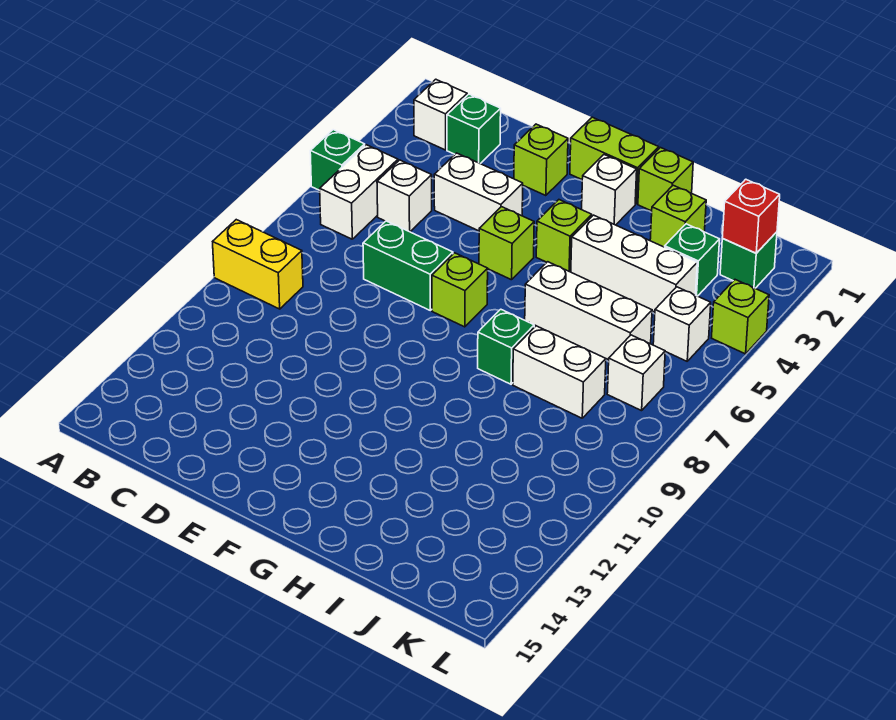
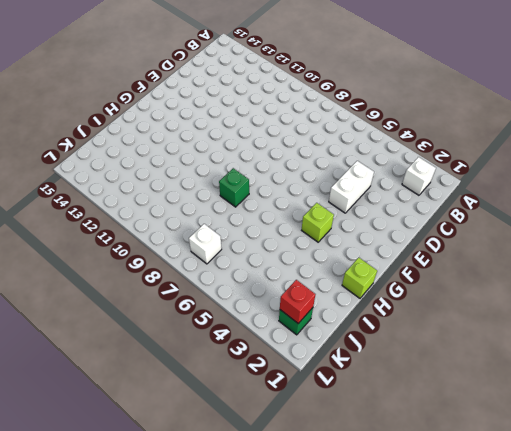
none -> green 1x1 brick [310,130,365,190]
none -> yellow 1x2 brick [213,220,303,309]
none -> white 1x2 brick [320,145,398,239]

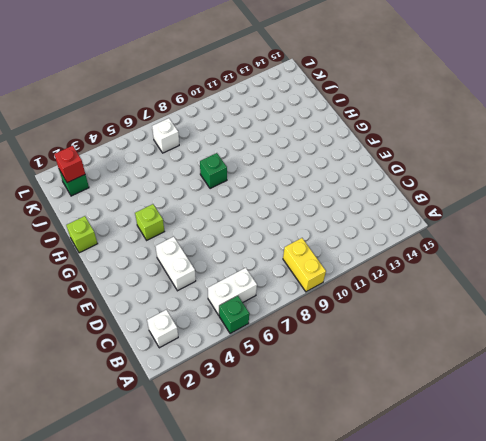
none -> green 1x1 brick [447,94,501,164]
none -> white 1x1 brick [377,160,432,232]
none -> green 1x2 brick [363,221,453,310]

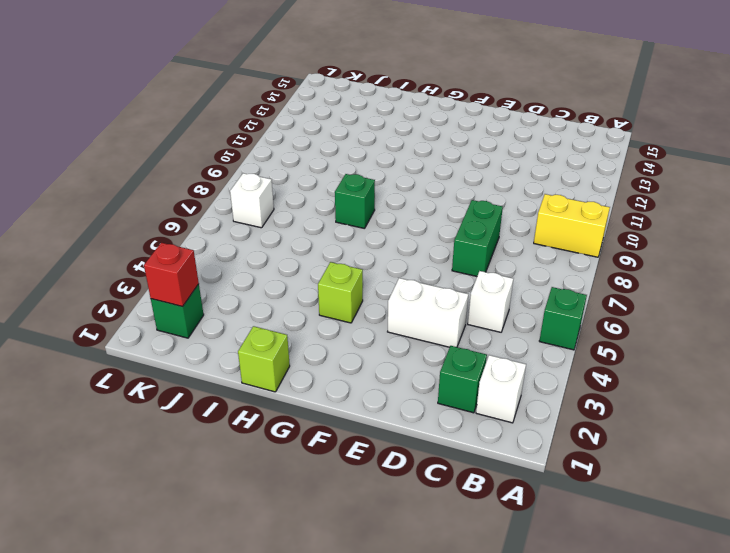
green 1x2 brick [452,200,503,276] -> green 1x2 brick turned to [363,221,453,310]
none -> white 1x2 brick [320,145,398,239]
none -> lime 1x1 brick [514,124,568,196]
none -> lime 1x2 brick [570,117,659,204]

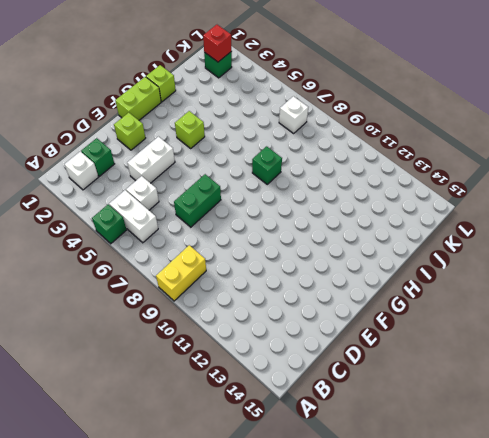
none -> lime 1x1 brick [479,207,534,280]
none -> lime 1x1 brick [432,253,488,327]
none -> white 1x1 brick [582,155,637,225]

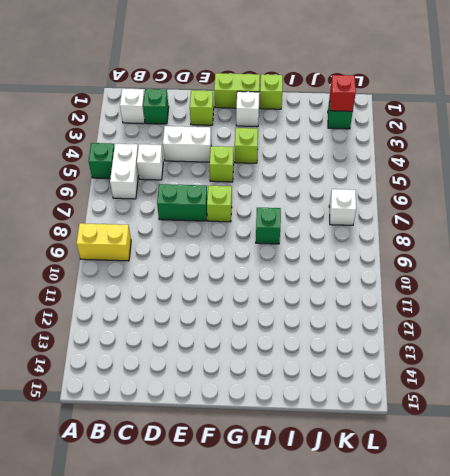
none -> white 1x3 brick [571,215,697,312]
none -> white 1x3 brick [525,262,652,360]
none -> lime 1x1 brick [650,185,706,247]

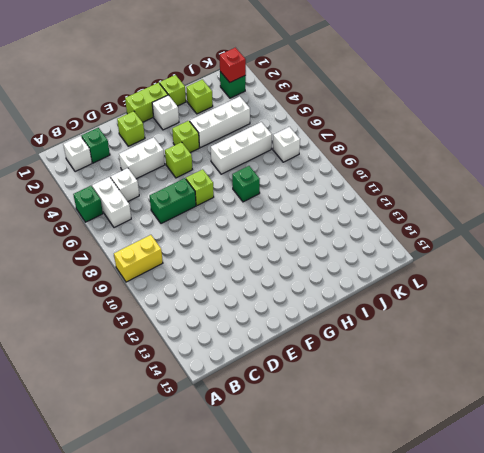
none -> white 1x2 brick [513,326,606,418]
none -> green 1x1 brick [665,224,720,296]
none -> white 1x1 brick [653,287,711,361]

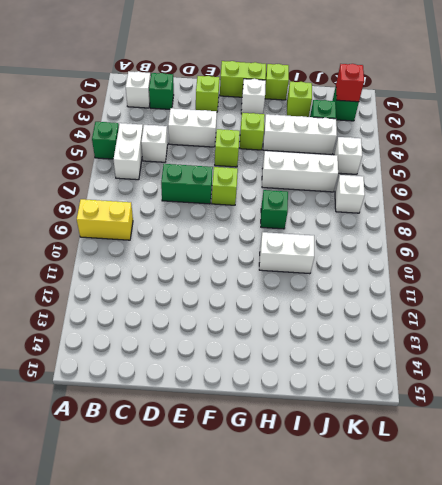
white 1x2 brick [259,232,314,274] -> white 1x2 brick moved to [513,326,606,418]
none -> lime 1x1 brick [712,280,769,354]

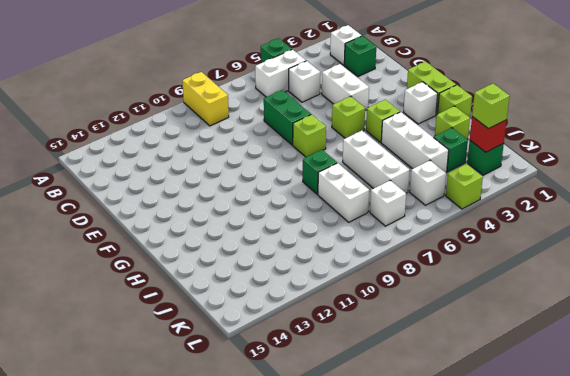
lime 1x1 brick [472,84,510,129] -> lime 1x1 brick moved to [514,124,568,196]

